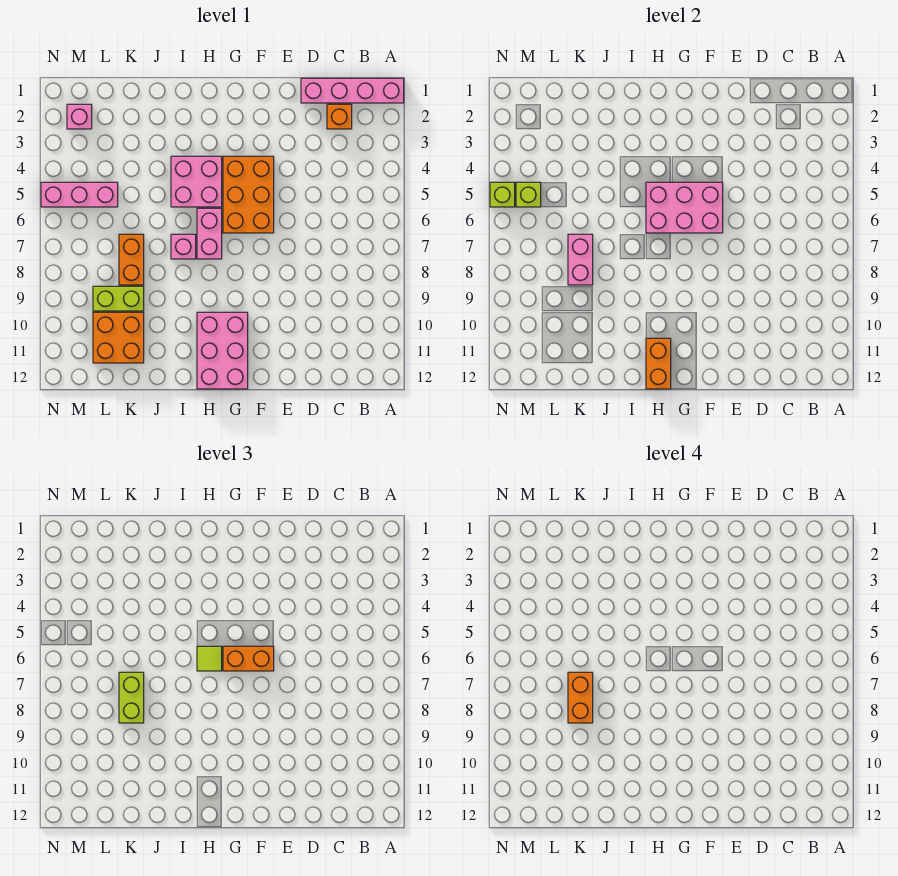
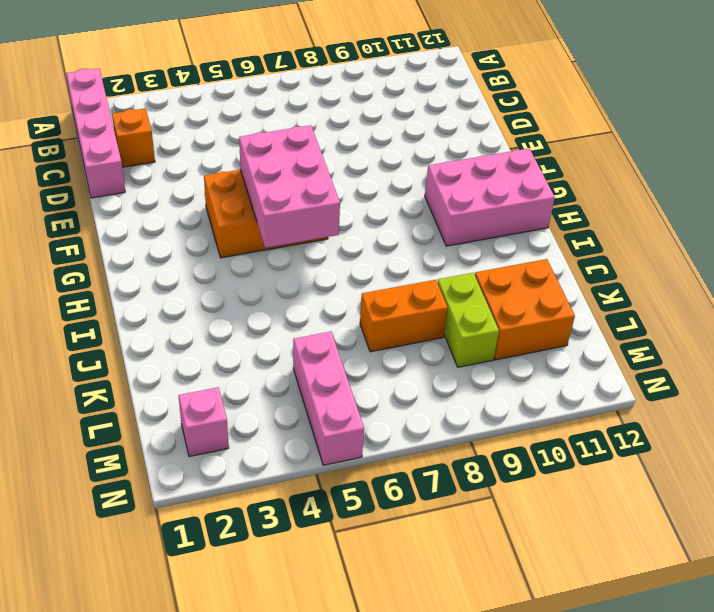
none -> pink 2x2 brick [171,156,222,207]
none -> pink 1x2 brick [197,208,222,259]
none -> pink 1x1 brick [171,234,196,259]

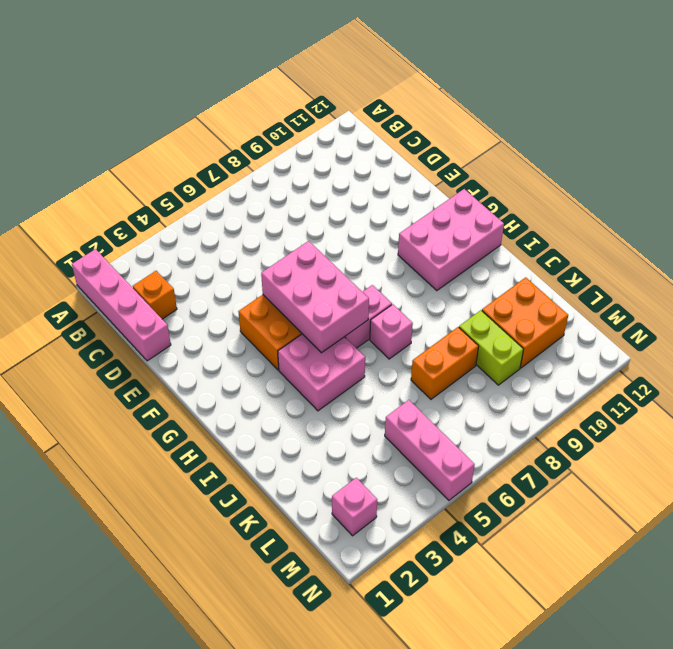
none -> orange 1x2 brick [646,338,671,389]
none -> pink 1x2 brick [568,234,593,285]
none -> lime 1x1 brick [516,182,541,207]

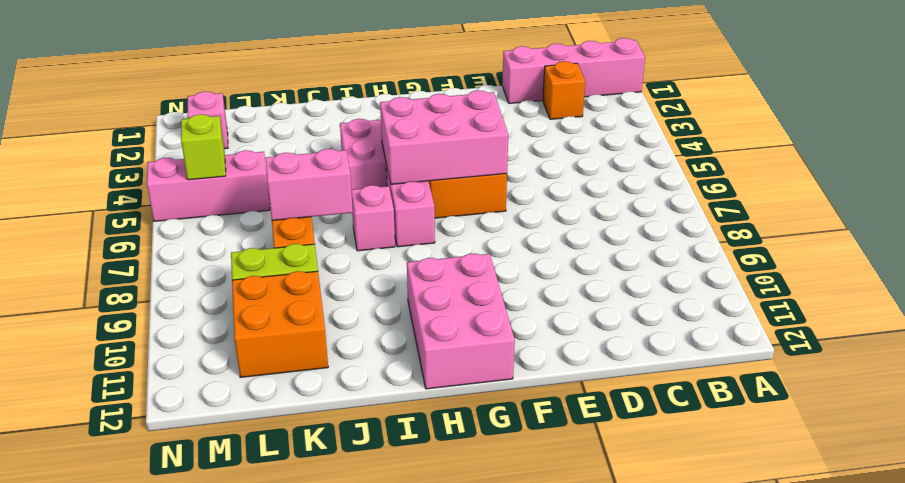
pink 1x2 brick [265,149,353,220] -> pink 1x2 brick turned to [568,234,593,285]
none -> orange 1x2 brick [646,338,671,389]
none -> lime 1x1 brick [490,182,515,207]
none -> orange 1x2 brick [223,646,274,671]

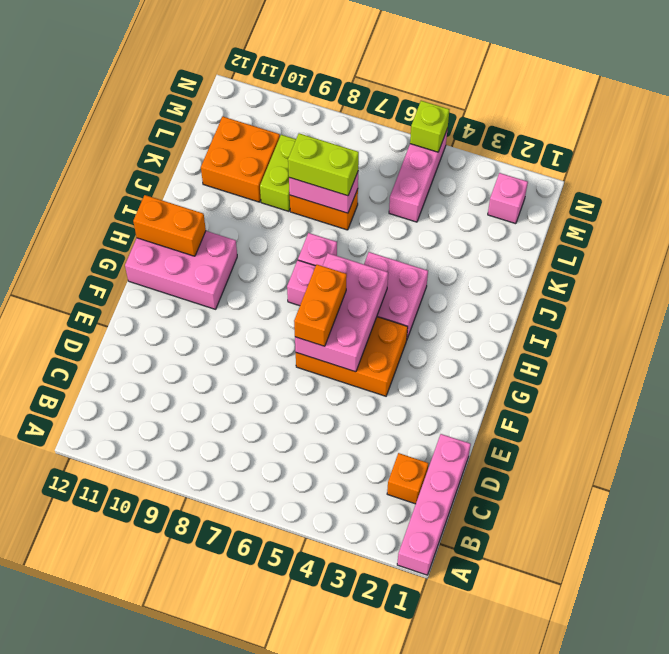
none -> lime 1x1 brick [516,182,541,207]
none -> lime 1x1 tile [197,646,222,671]
none -> orange 1x2 brick [568,672,593,723]

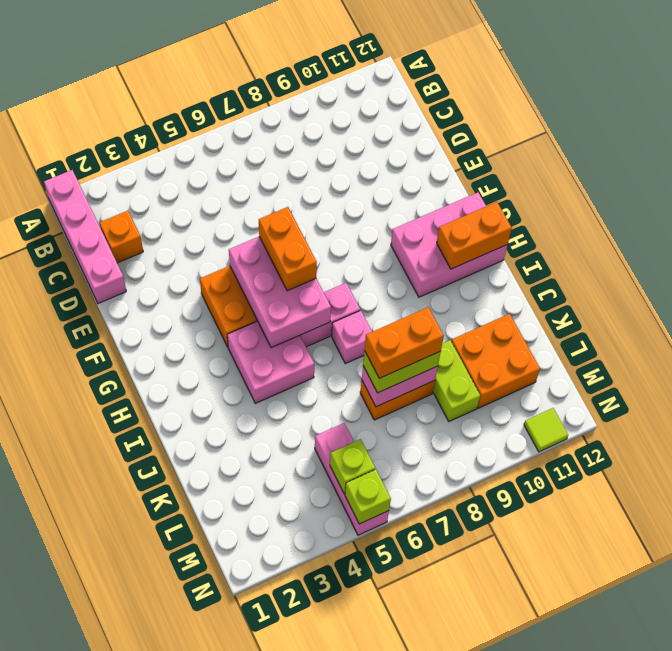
lime 1x1 tile [524,408,568,452] -> lime 1x1 tile moved to [197,646,222,671]
none -> pink 1x1 brick [67,104,92,129]

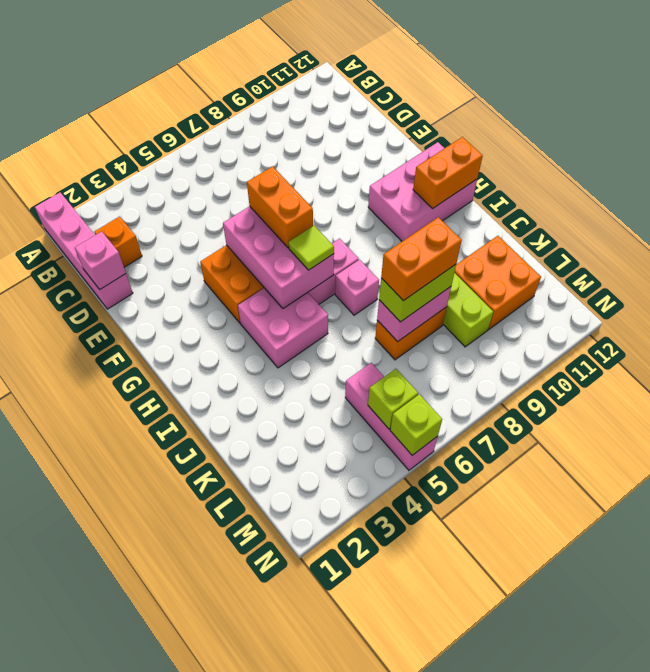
pink 1x1 brick [75,232,126,290] -> pink 1x1 brick moved to [67,104,92,129]

